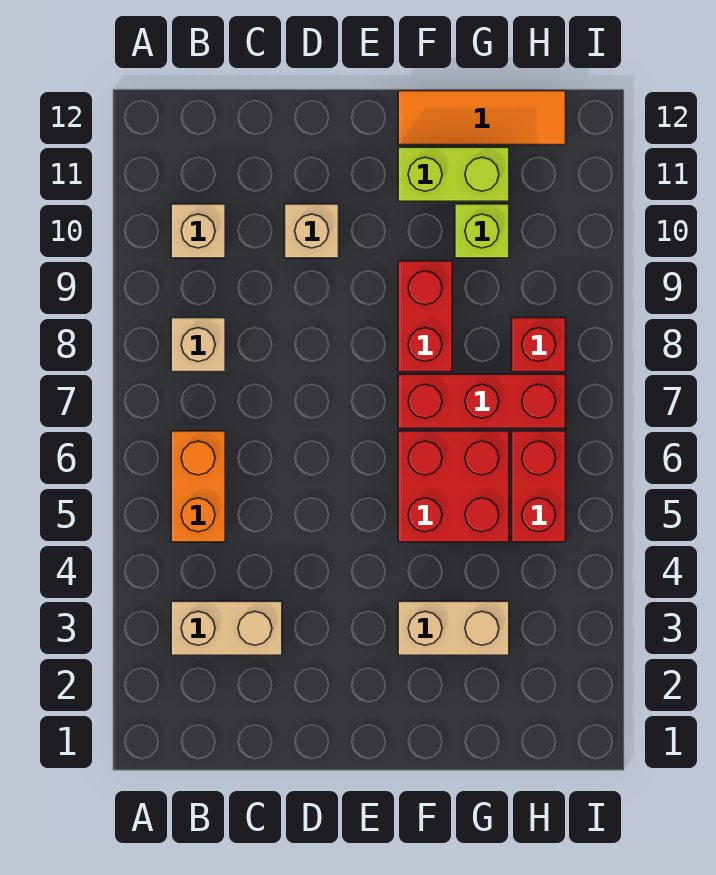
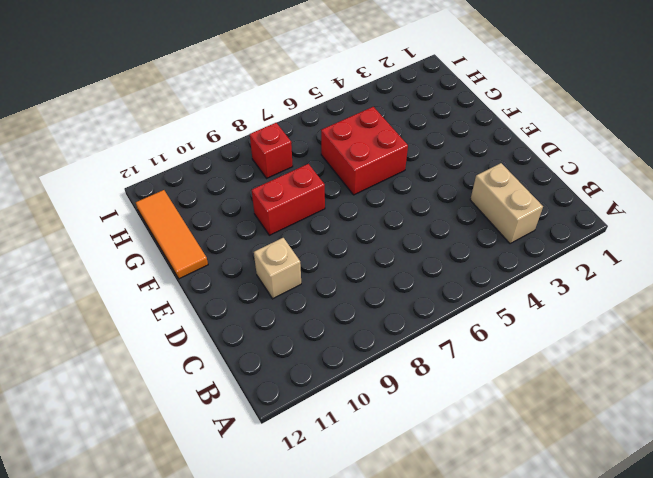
none -> orange 1x2 brick [171,431,225,542]
none -> tan 1x1 brick [171,318,225,372]
none -> tan 1x1 brick [171,204,225,258]

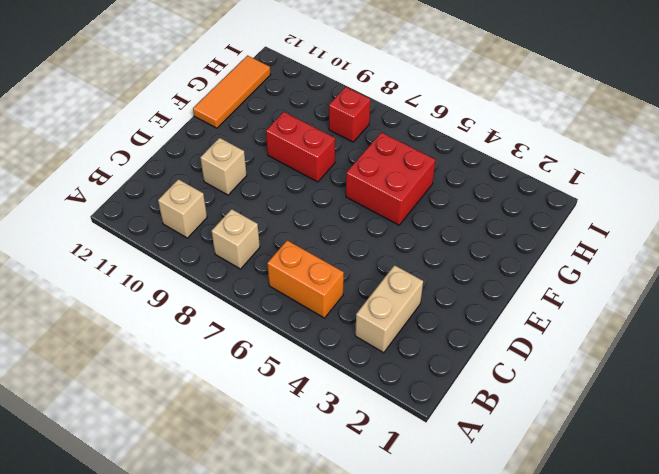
none -> tan 1x2 brick [398,601,509,655]
none -> red 1x3 brick [398,374,566,428]
none -> lime 1x2 brick [398,147,509,201]

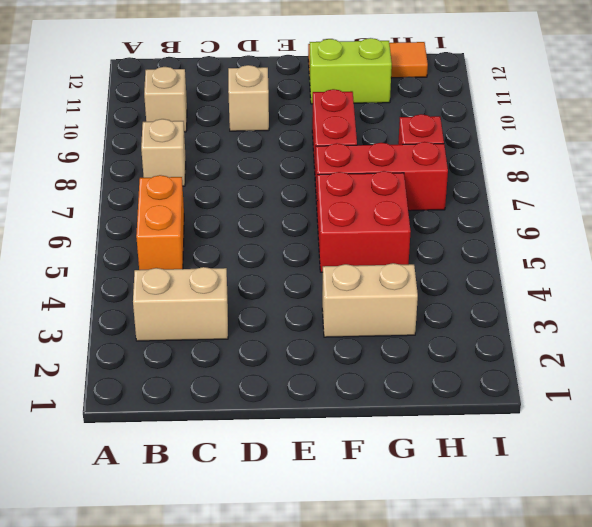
none -> lime 1x1 brick [455,204,509,258]
none -> red 1x2 brick [512,431,566,542]

